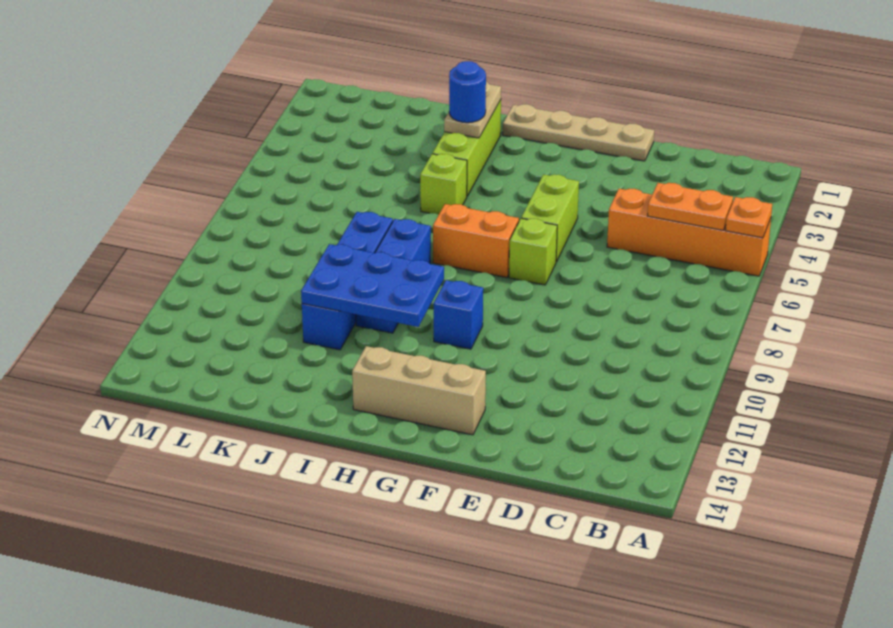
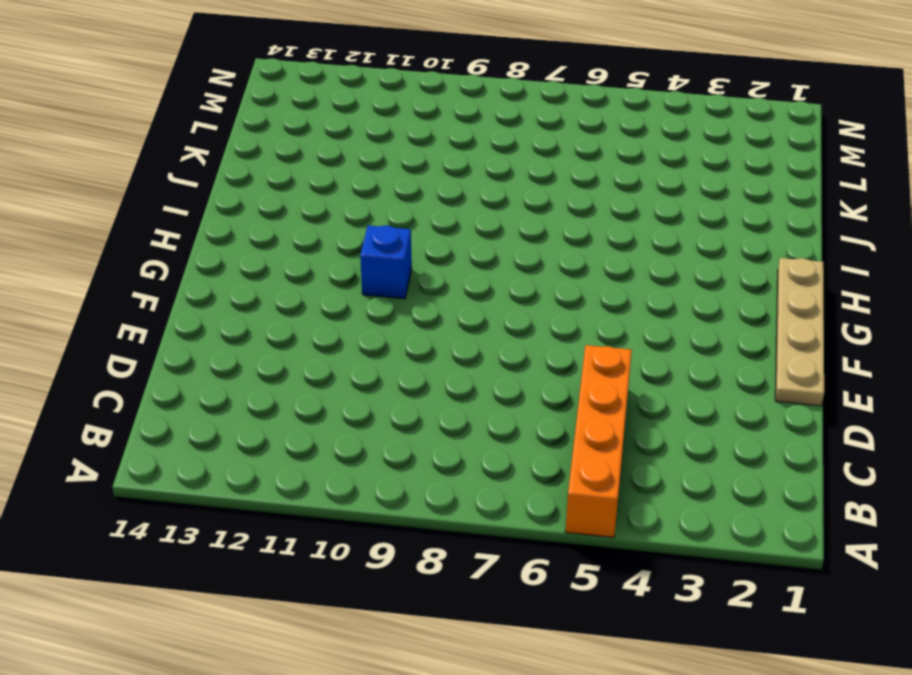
none -> lime 1x2 brick [521,174,579,262]
none -> lime 1x1 brick [509,218,557,285]
none -> tan 1x3 brick [352,346,486,435]

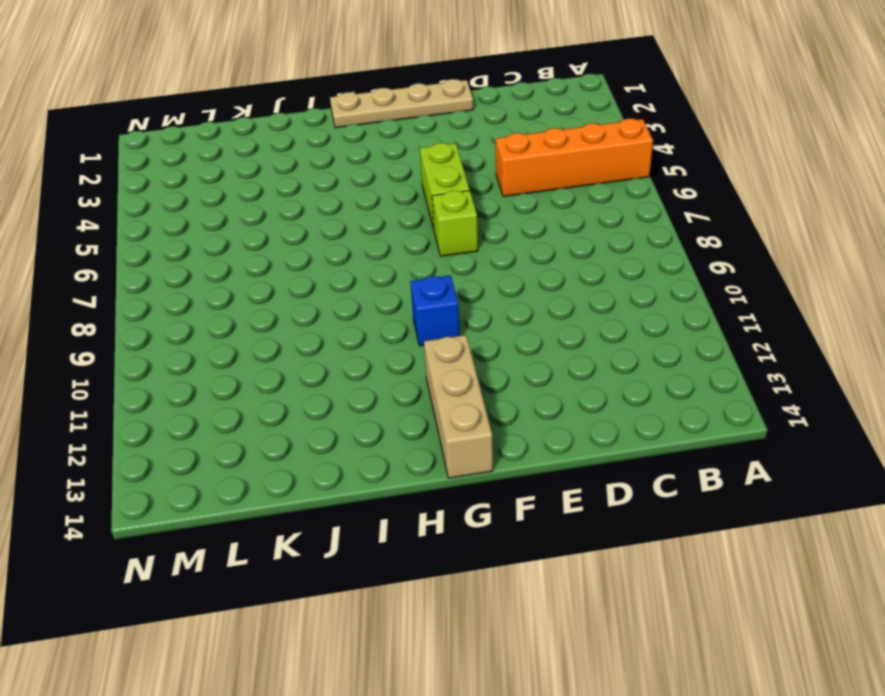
tan 1x3 brick [424,335,493,478] -> tan 1x3 brick turned to [352,346,486,435]
none -> orange 1x2 brick [433,204,519,277]
none -> lime 1x3 brick [433,100,501,196]
none -> lime 1x1 brick [420,154,467,215]

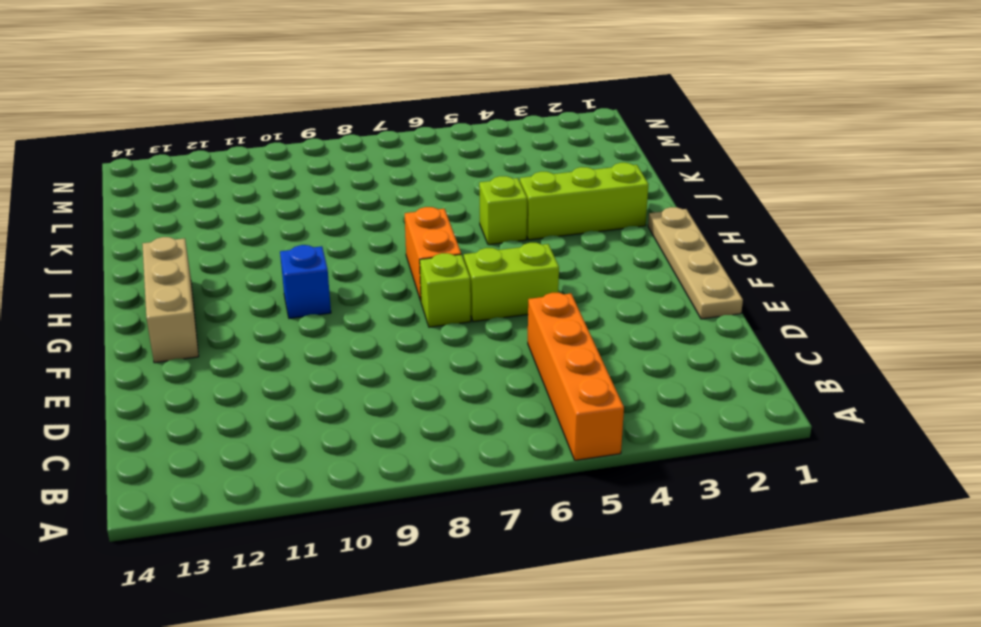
none -> blue 1x3 brick [356,219,431,333]
none -> blue 1x4 brick [302,212,393,350]
none -> orange 1x1 plate [725,197,772,238]

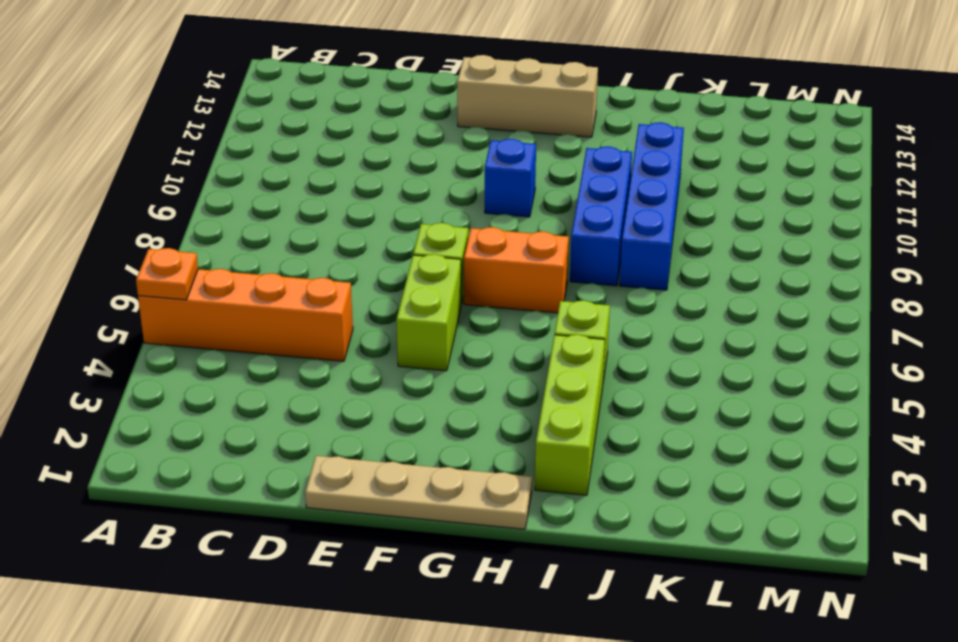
none -> orange 1x2 plate [648,183,733,230]
none -> blue 2x3 plate [301,244,444,327]
none -> tan 1x2 plate [444,82,501,138]

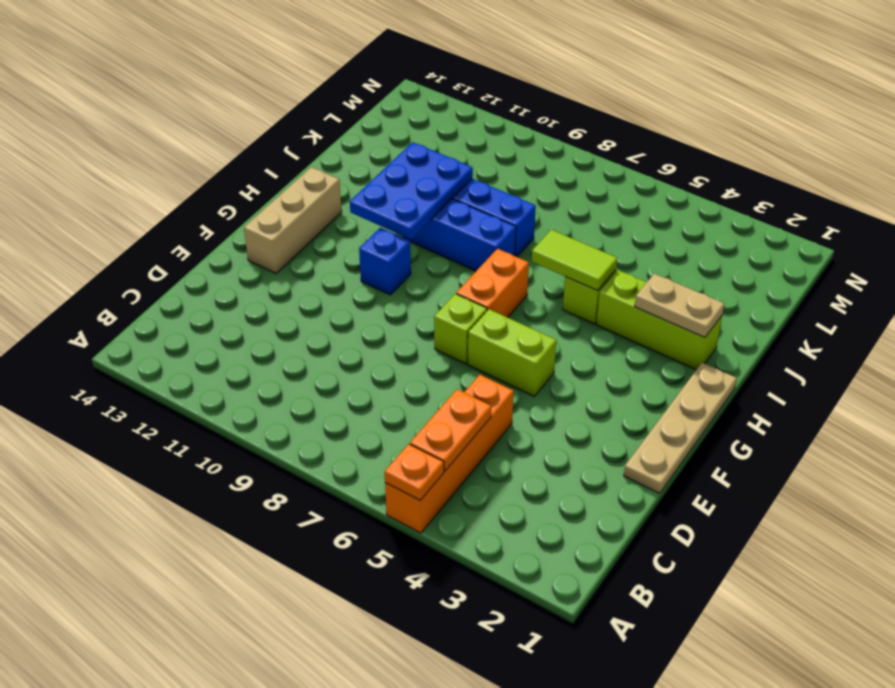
lime 1x2 tile [532,230,617,290] -> none
none -> blue 1x1 round brick [449,61,486,123]

